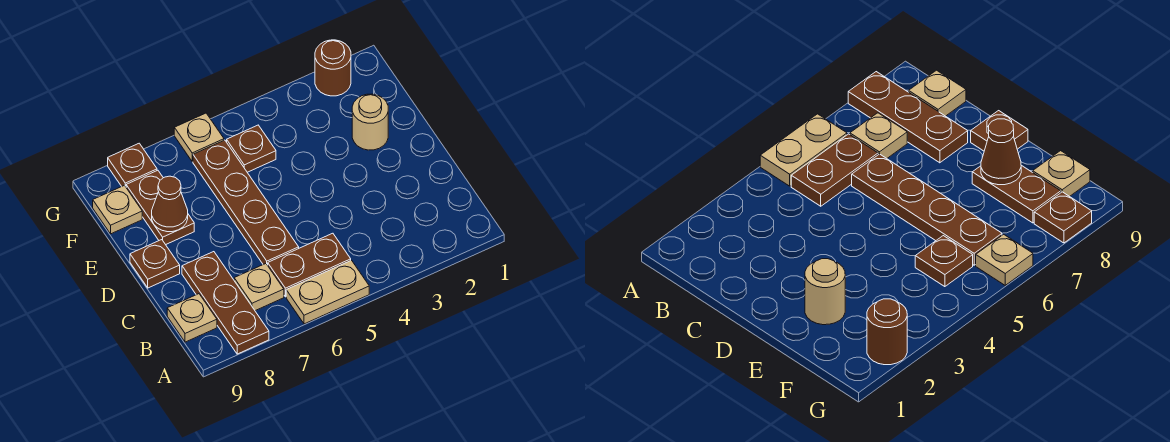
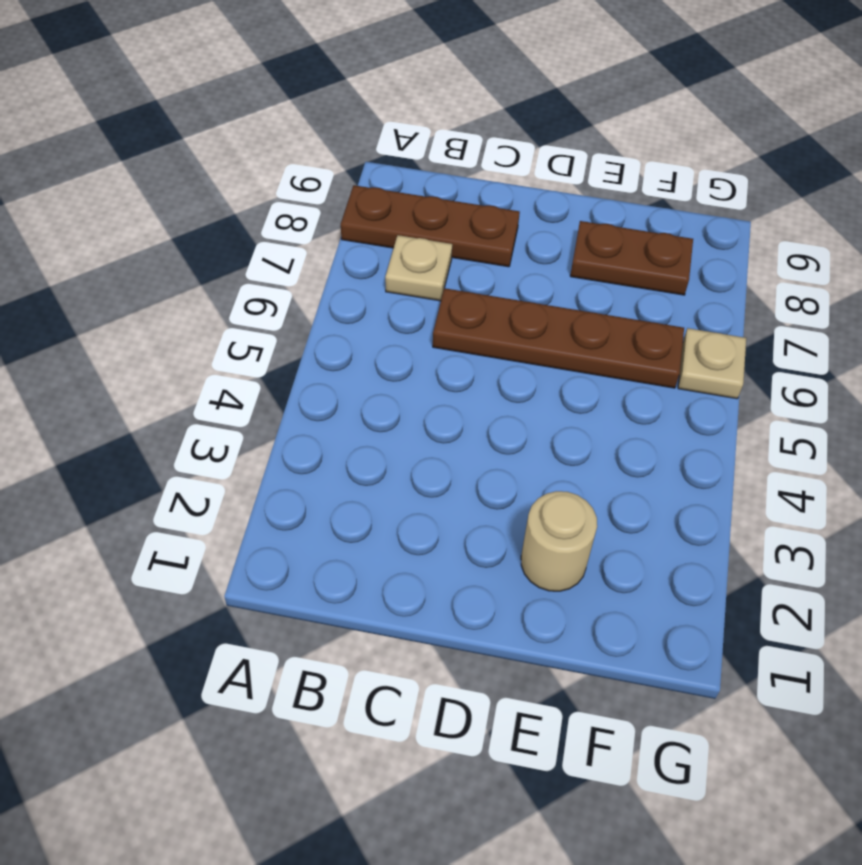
none -> tan 1x2 plate [286,260,369,324]
none -> brown 1x2 plate [268,233,351,297]
none -> tan 1x1 plate [167,294,217,342]

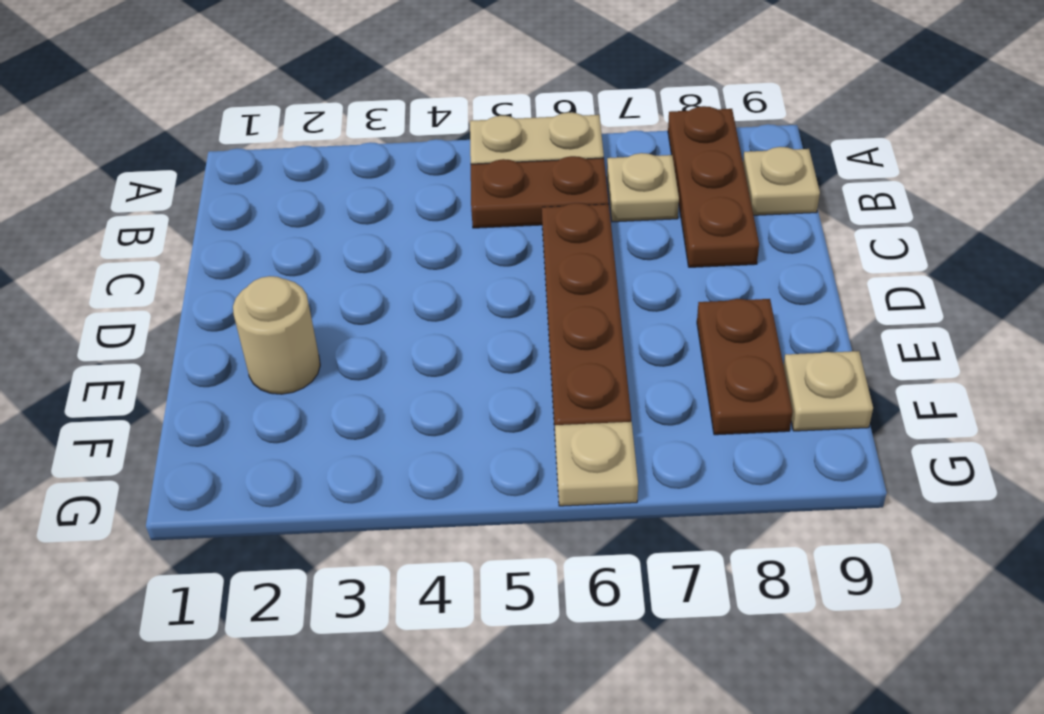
none -> brown 1x1 plate [130,240,180,288]
none -> brown 1x1 plate [227,125,276,172]
none -> brown 1x1 round brick [315,40,351,96]

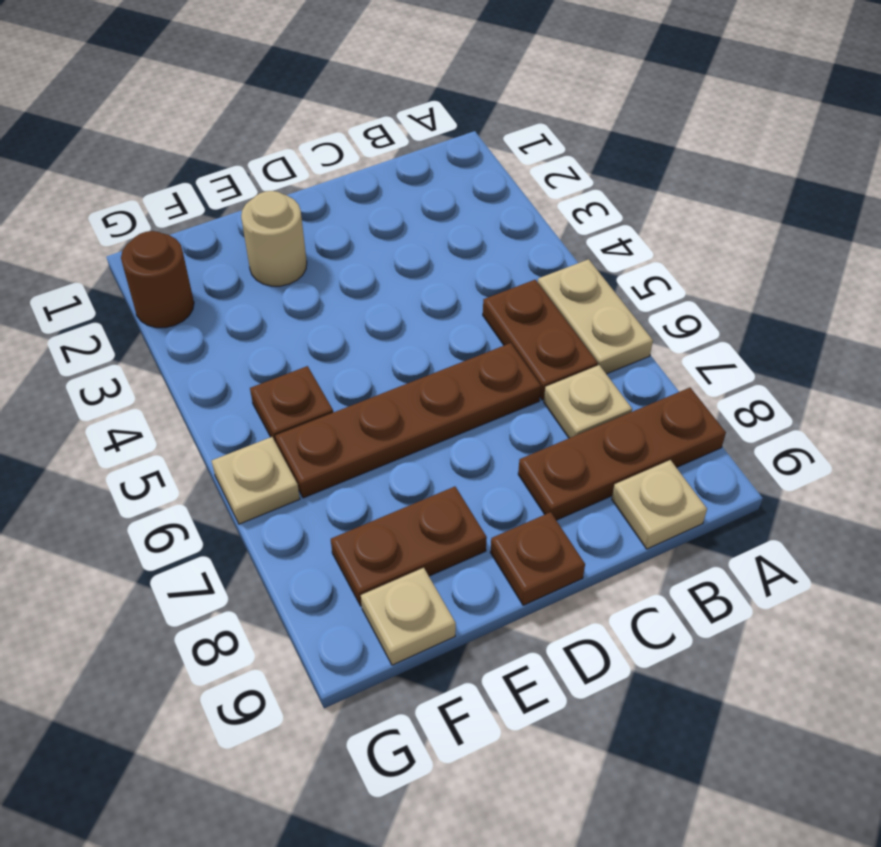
none -> brown 1x1 plate [108,143,157,187]
none -> brown 1x1 cone [152,176,188,232]

